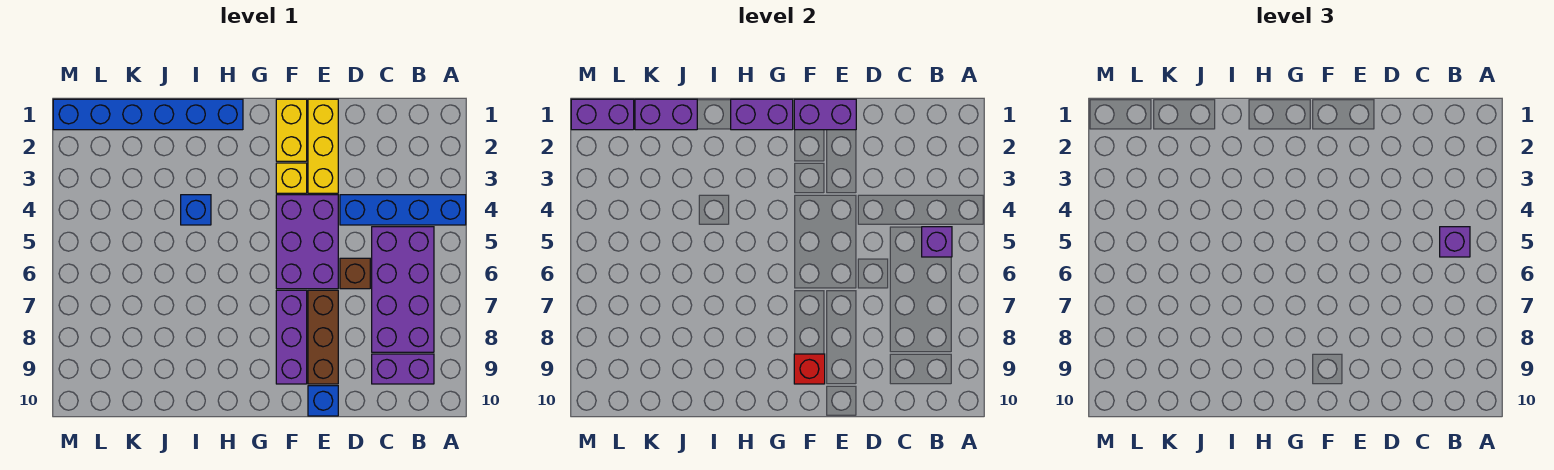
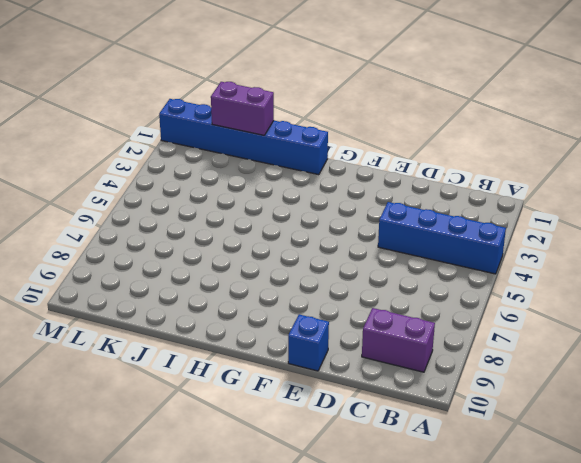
none -> purple 2x4 brick [372,227,434,352]
none -> brown 1x1 brick [340,258,370,289]
none -> yellow 1x3 brick [308,99,338,193]

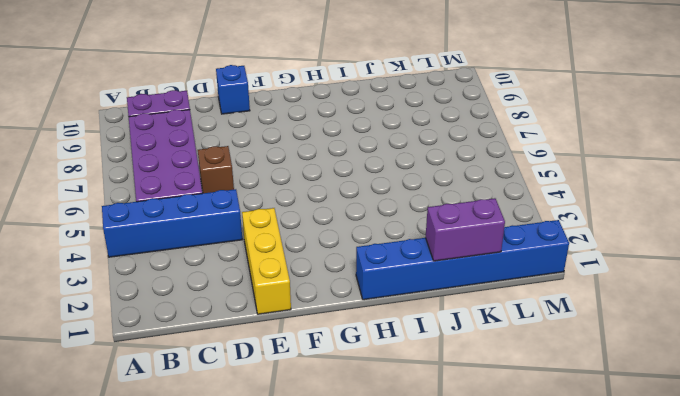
none -> purple 2x3 brick [276,195,338,289]
none -> brown 1x3 brick [308,290,338,384]
none -> yellow 1x2 brick [276,99,307,161]

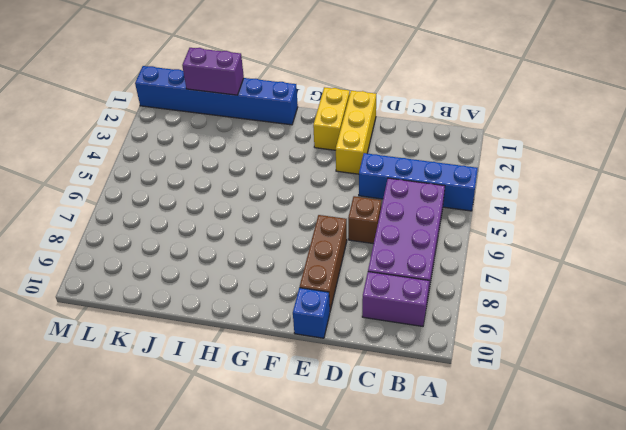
none -> purple 2x3 brick [276,195,338,289]
none -> yellow 1x1 brick [276,163,307,193]
none -> purple 1x3 brick [276,290,307,384]

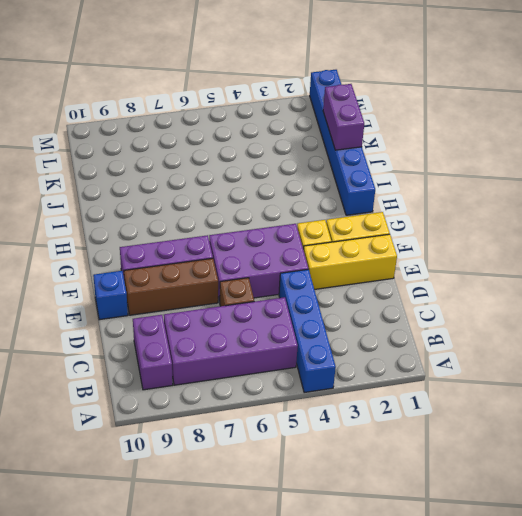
none -> blue 1x1 brick [181,195,211,225]
none -> purple 1x1 brick [922,227,952,257]
none -> purple 1x2 brick [794,99,856,130]

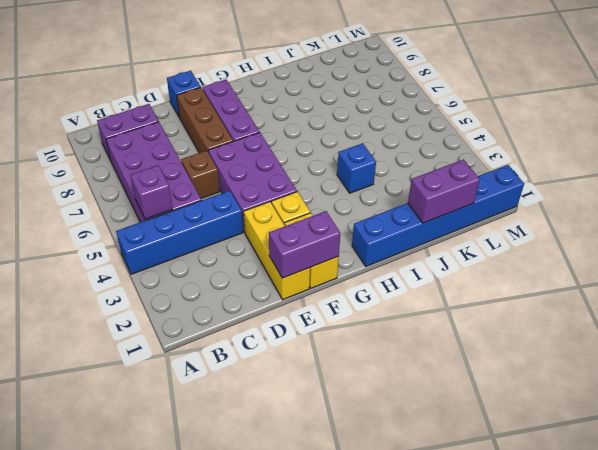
none -> red 1x1 brick [794,354,825,384]
none -> purple 1x2 brick [731,99,793,130]
none -> purple 1x2 brick [571,99,634,130]

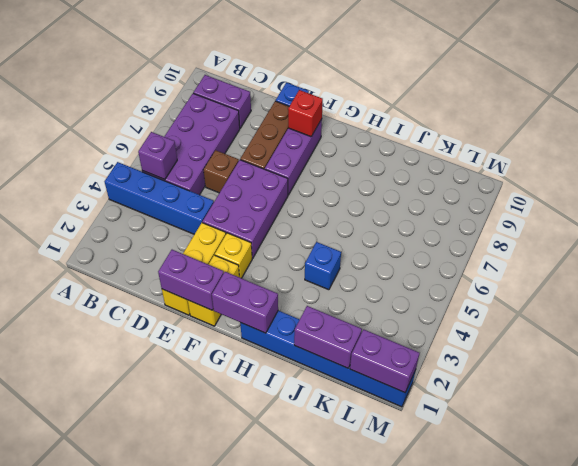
none -> purple 1x1 brick [1440,227,1470,257]

